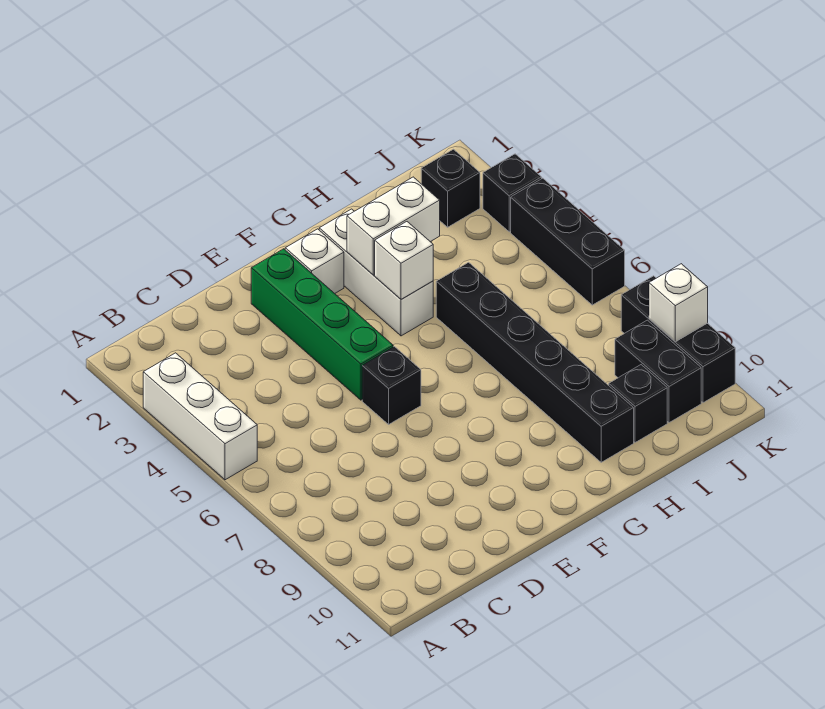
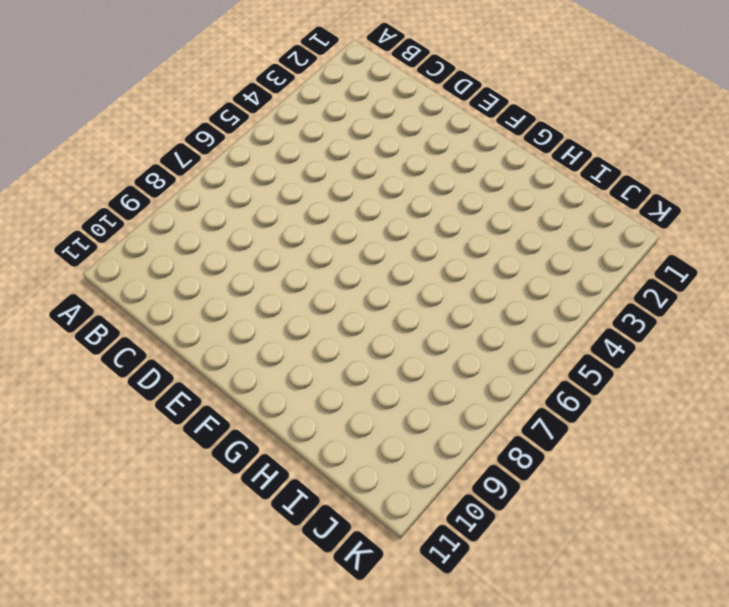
none -> white 1x3 brick [143,353,257,480]
none -> green 1x4 brick [251,249,393,400]
none -> black 1x1 brick [362,347,421,424]

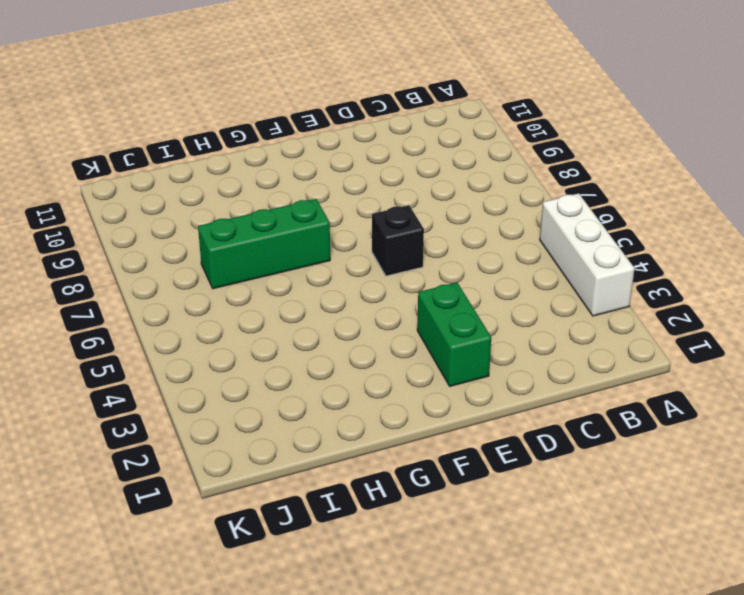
green 1x2 brick [417,283,491,386] -> green 1x4 brick [251,249,393,400]
green 1x3 brick [198,199,330,289] -> black 1x6 brick [436,262,634,462]
none -> white 1x1 brick [285,229,344,293]
none -> white 1x3 brick [319,209,433,336]
none -> black 1x1 brick [609,365,667,443]

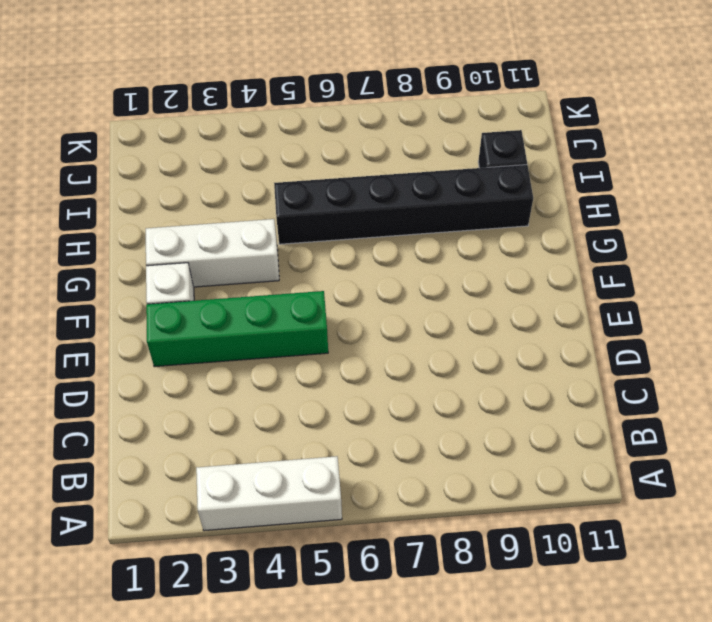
none -> black 1x1 brick [362,347,421,424]
none -> black 1x1 brick [421,149,480,227]
none -> black 1x2 brick [615,320,701,423]

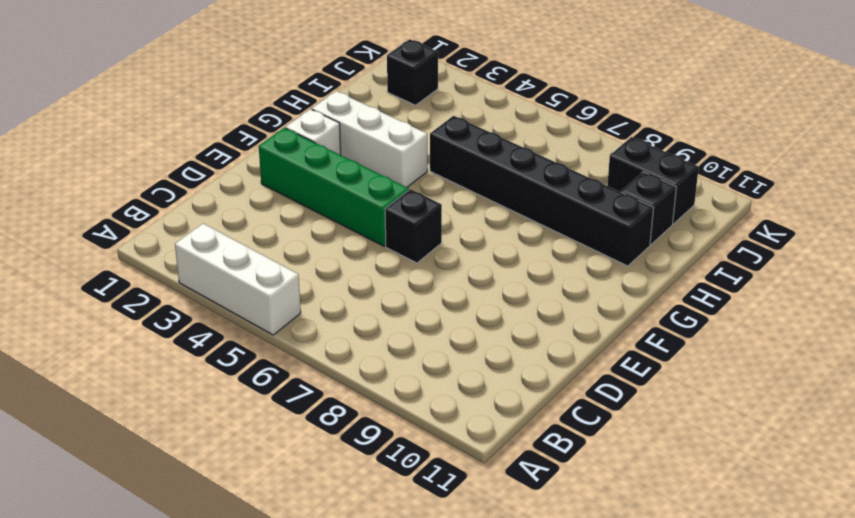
none -> black 1x1 brick [483,154,542,232]
none -> black 1x3 brick [511,178,625,305]
none -> black 1x3 brick [621,276,735,403]

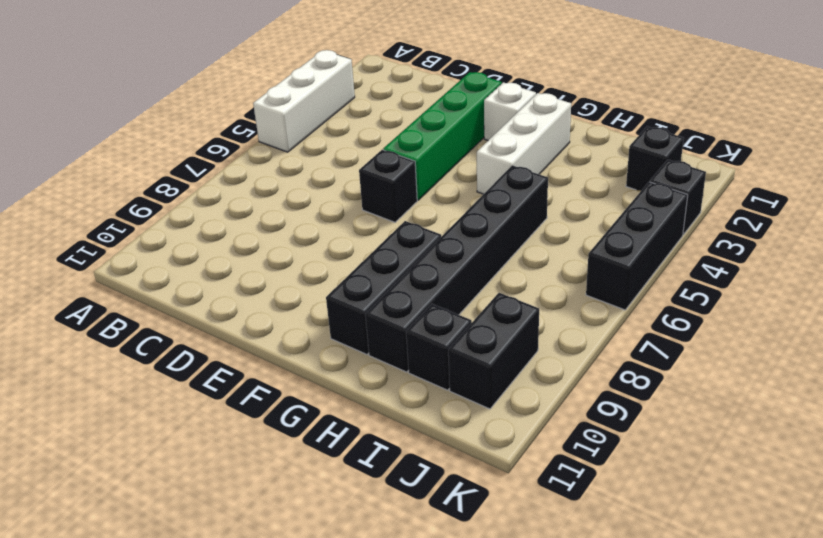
black 1x3 brick [326,221,441,354] -> black 1x3 brick moved to [621,276,735,403]
none -> white 1x2 brick [347,177,440,275]
none -> white 1x1 brick [375,222,433,299]
none -> white 1x1 brick [649,264,708,342]

